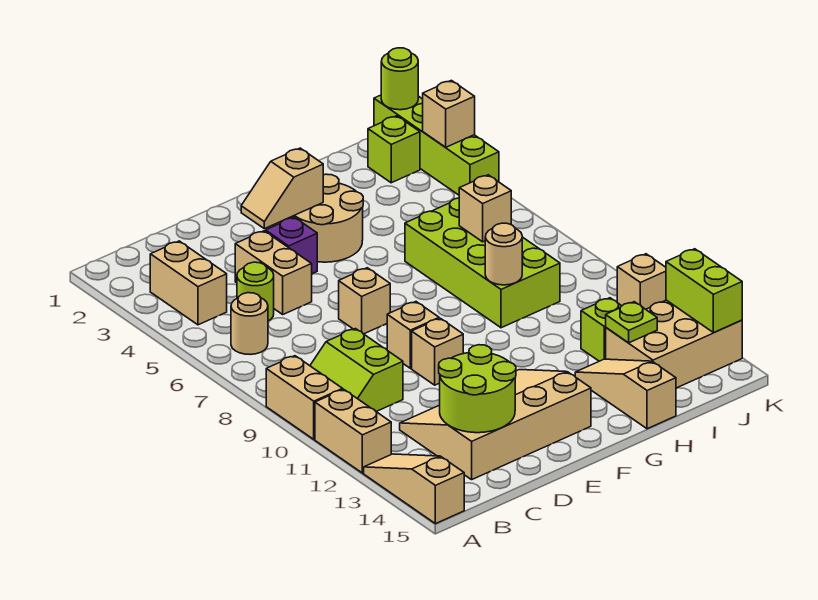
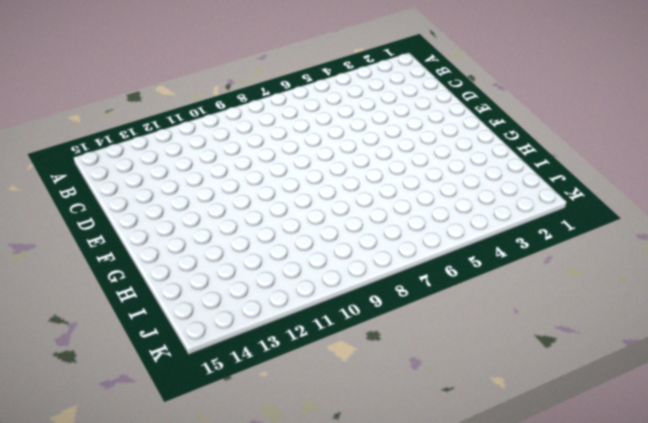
none -> tan 1x2 brick [266,356,343,439]
none -> tan 1x2 brick [315,389,391,473]
none -> tan 1x3 slope [364,454,464,524]

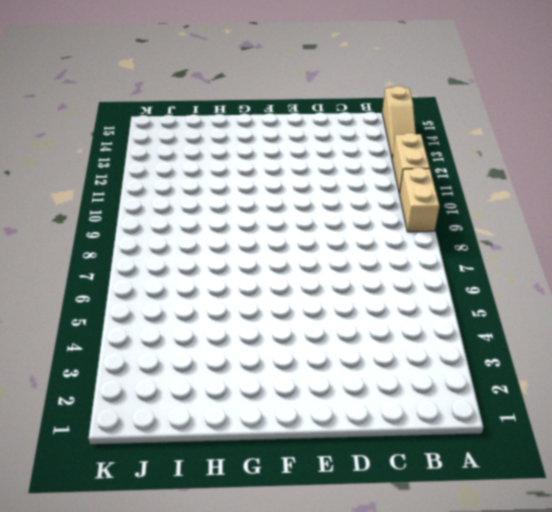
none -> tan 1x2 brick [150,241,227,325]
none -> tan 1x1 round brick [231,293,268,355]
none -> lime 2x2 slope [310,329,403,411]

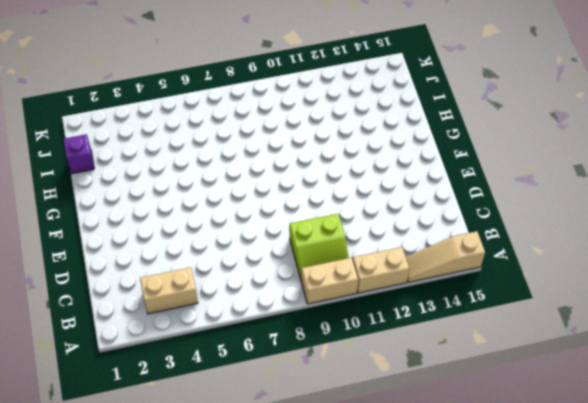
purple 1x1 brick [64,134,94,174] -> purple 1x1 brick moved to [266,217,317,274]
none -> tan 1x1 round brick [231,293,268,355]
none -> lime 1x1 round brick [237,262,274,321]
none -> tan 3x4 slope [400,370,591,480]

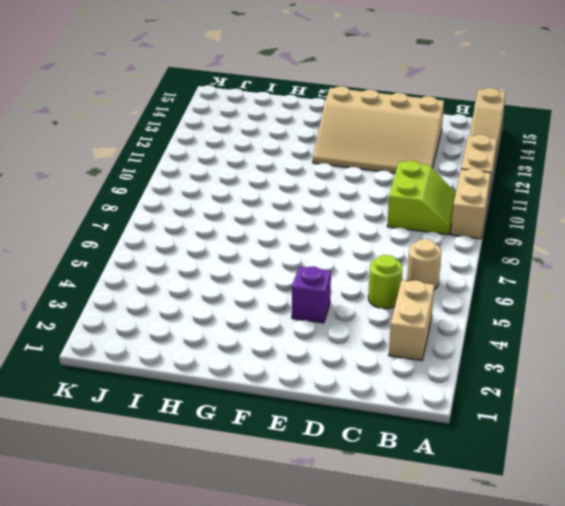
none -> tan 1x2 brick [235,231,312,314]
none -> tan 1x1 brick [339,268,390,334]
none -> tan 1x1 brick [387,302,439,368]

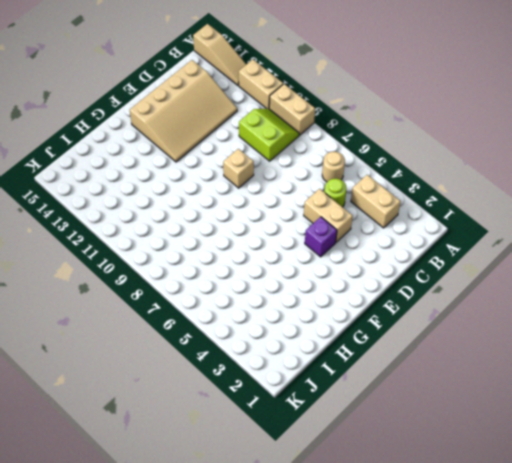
none -> tan 1x1 brick [339,268,390,334]
none -> tan 1x1 brick [412,318,463,385]
none -> tan 2x2 round brick [287,174,363,262]

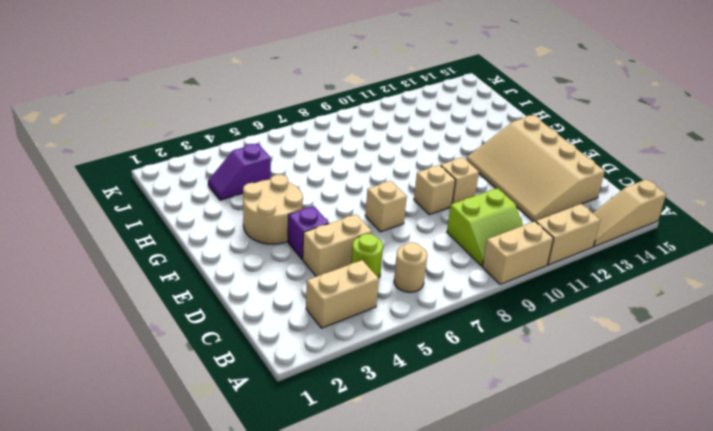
purple 1x2 slope [208,143,271,200] -> none
none -> lime 2x4 brick [405,198,560,328]
none -> tan 1x3 slope [575,359,676,429]
none -> lime 1x1 brick [581,298,621,361]

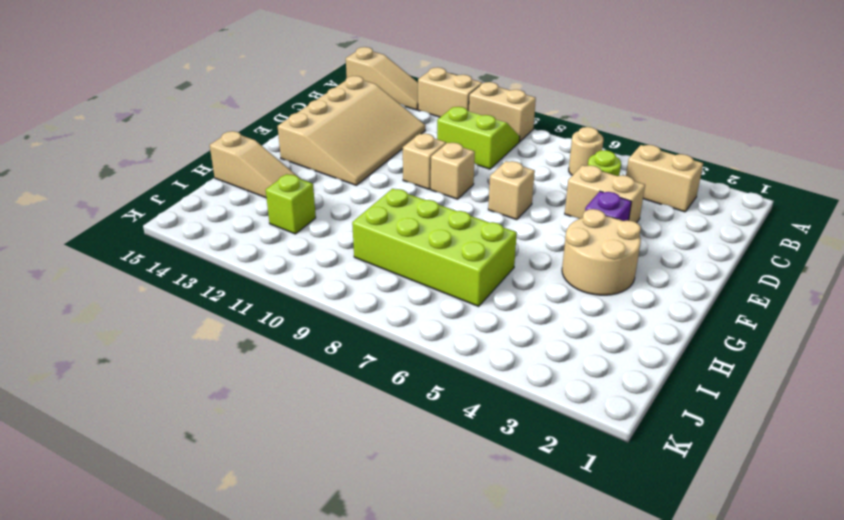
none -> tan 2x3 brick [606,300,742,388]
none -> lime 1x1 brick [368,116,420,183]
none -> lime 1x4 brick [374,95,499,195]

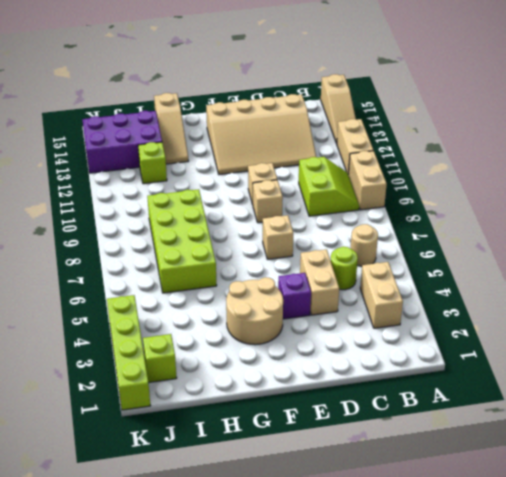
purple 2x3 brick [82,111,162,173] -> tan 2x3 brick [606,300,742,388]
none -> tan 1x1 brick [617,254,666,309]
none -> lime 2x2 round brick [439,345,516,433]
none -> tan 1x2 slope [241,148,323,229]

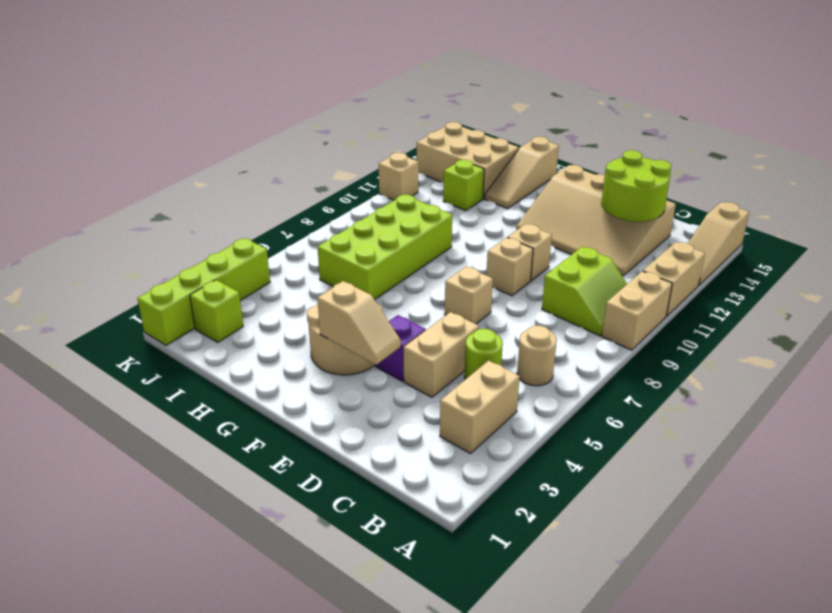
none -> tan 1x1 round brick [485,223,522,285]
none -> tan 1x1 brick [459,175,511,242]
none -> lime 1x1 plate [606,302,657,343]

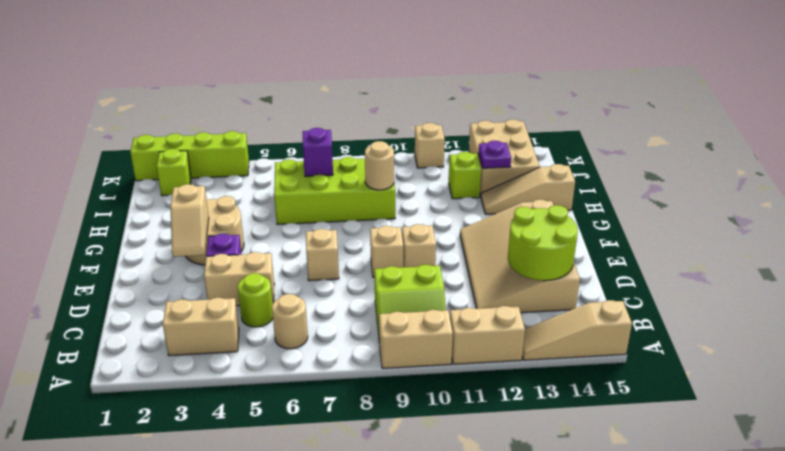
purple 1x1 brick [303,128,333,176] -> tan 1x1 brick [459,175,511,242]
purple 1x1 plate [478,141,511,168] -> lime 1x1 plate [606,302,657,343]
none -> lime 1x1 round brick [381,48,418,110]
none -> tan 1x1 brick [423,80,475,147]
none -> lime 1x2 brick [666,249,742,333]

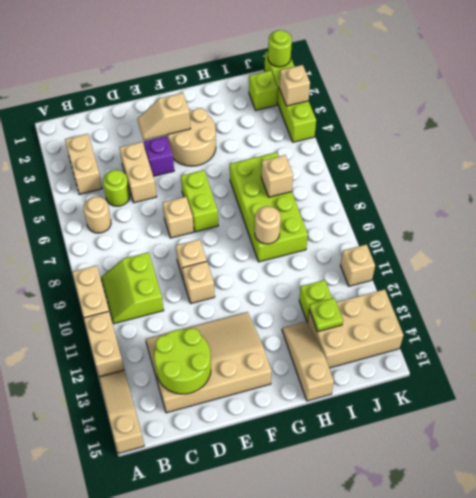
lime 1x2 brick [181,170,218,232] -> lime 1x2 brick moved to [666,249,742,333]

